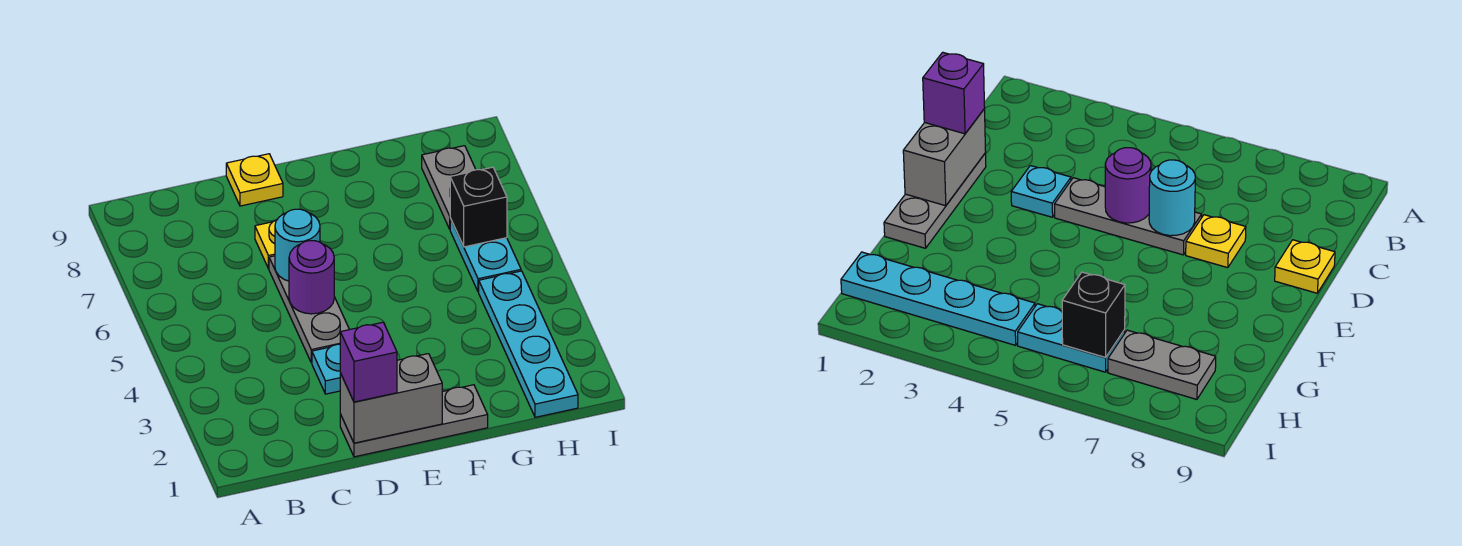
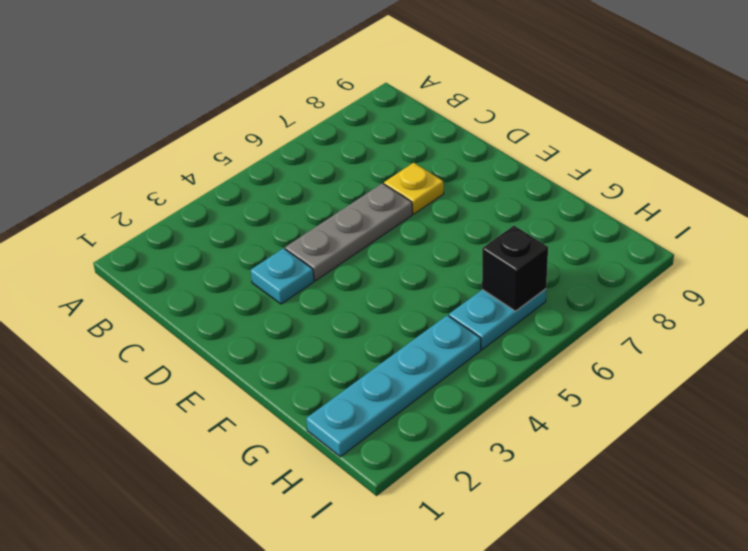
none -> grey 1x3 plate [340,385,488,457]
none -> yellow 1x1 plate [226,154,283,206]
none -> grey 1x2 plate [422,146,476,229]

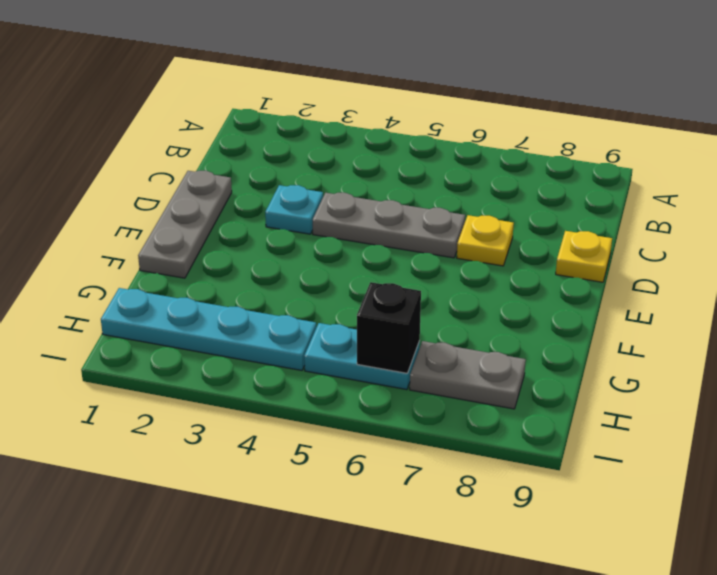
none -> grey 1x2 brick [340,354,442,443]
none -> purple 1x1 round brick [289,241,334,314]
none -> cyan 1x1 round brick [275,209,320,281]

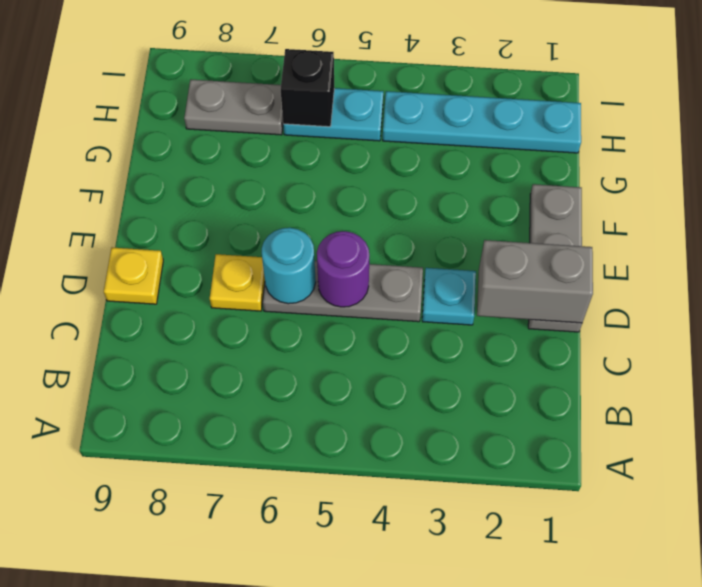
grey 1x2 brick [477,240,593,323] -> grey 1x2 brick turned to [340,354,442,443]
none -> purple 1x1 brick [340,322,397,402]

